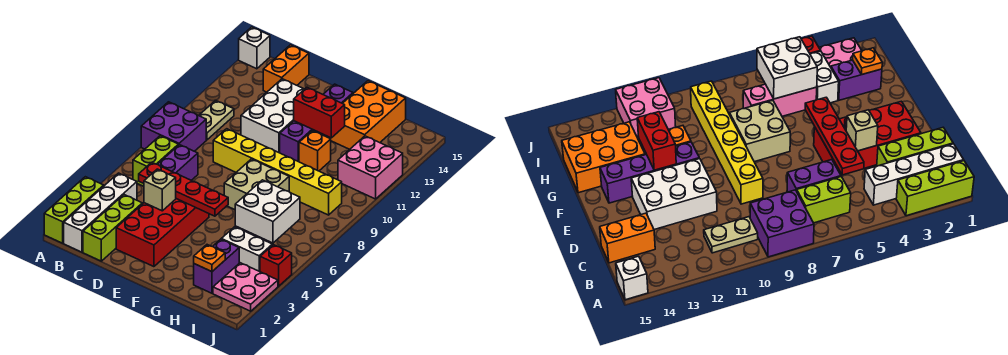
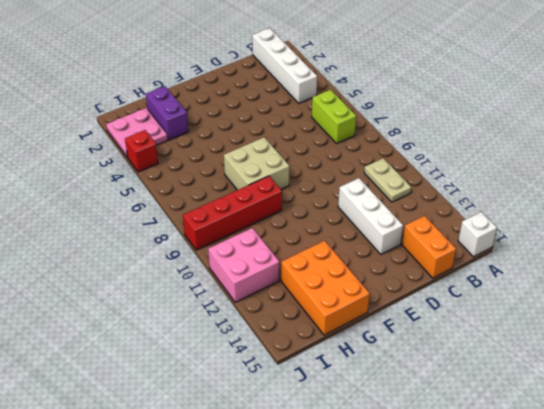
white 1x3 brick [338,178,403,254] -> white 2x3 brick [241,79,304,153]
red 1x4 brick [183,176,282,250] -> yellow 1x6 brick [213,129,342,215]
none -> lime 1x3 brick [44,177,104,243]
none -> purple 2x2 brick [141,102,206,151]
none -> lime 1x3 brick [83,195,142,261]

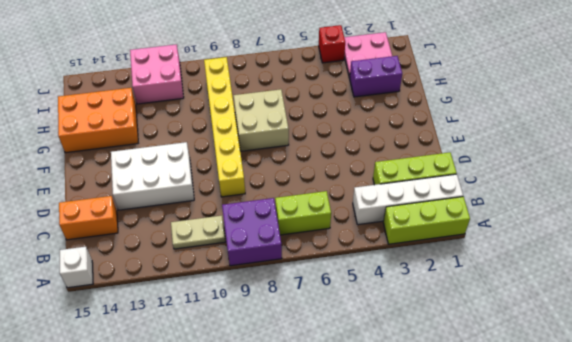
none -> purple 1x2 brick [158,145,198,180]
none -> red 2x4 brick [116,199,209,267]
none -> purple 1x4 brick [280,84,353,162]

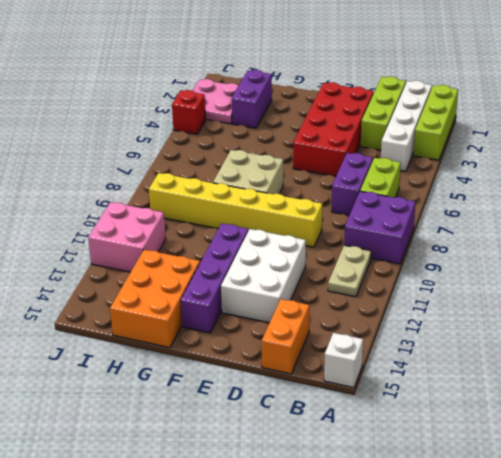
none -> orange 1x1 brick [299,131,331,171]
none -> white 1x2 brick [222,227,272,272]
none -> pink 1x3 brick [743,84,817,116]

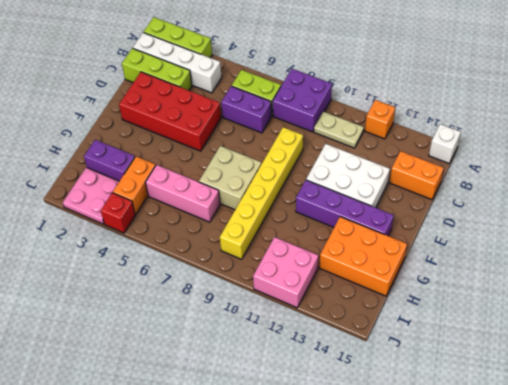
orange 1x1 brick [365,100,395,139] -> orange 1x1 brick moved to [299,131,331,171]
orange 1x2 brick [113,156,156,215] -> white 1x2 brick [222,227,272,272]
none -> red 1x4 plate [139,162,228,216]
none -> tan 1x1 brick [144,169,176,211]
none -> red 1x2 brick [294,87,345,138]

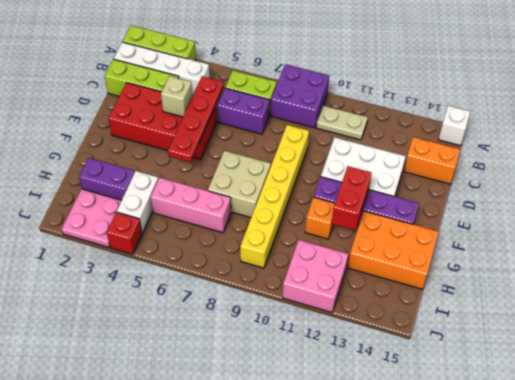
none -> orange 1x1 plate [194,245,225,272]
none -> white 2x2 brick [235,180,300,243]

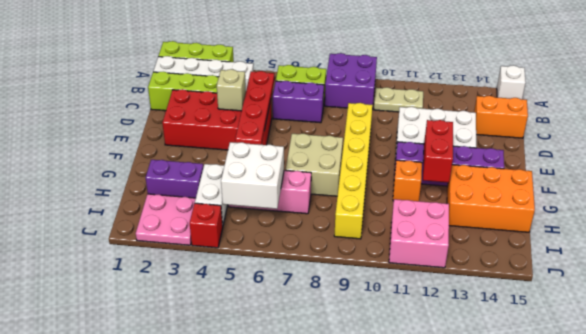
none -> orange 1x1 plate [194,245,225,272]

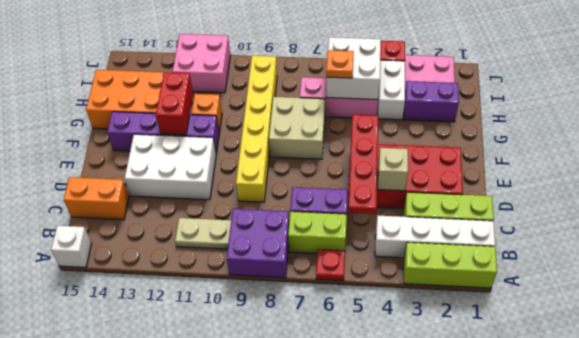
red 1x1 plate [316,249,345,281] -> none
orange 1x1 plate [326,50,354,78] -> orange 1x1 plate moved to [194,245,225,272]

